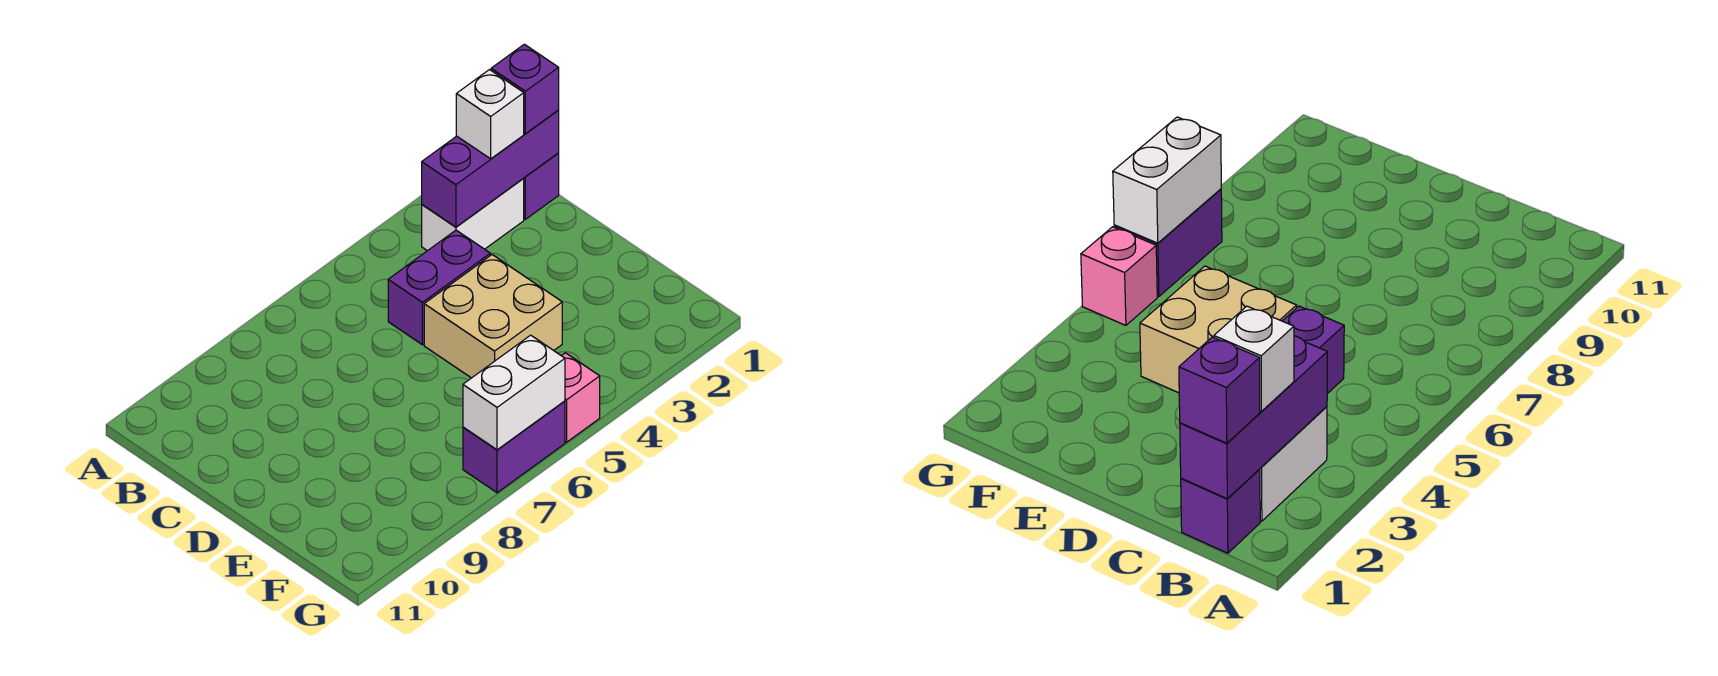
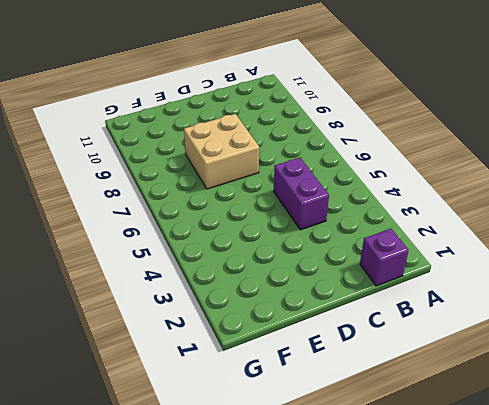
tan 2x2 brick [184,114,259,189] -> tan 2x2 brick moved to [424,255,562,378]
none -> white 1x2 brick [422,178,524,251]
none -> pink 1x1 brick [562,353,600,442]

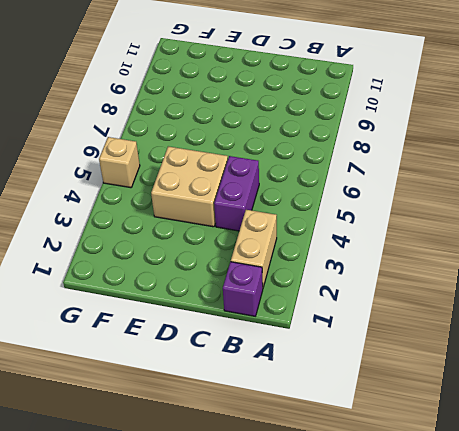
tan 1x2 brick [231,210,277,287] -> white 1x2 brick [422,178,524,251]
tan 1x1 brick [99,137,140,188] -> pink 1x1 brick [562,353,600,442]
none -> purple 1x2 brick [463,401,565,493]
none -> purple 1x3 brick [422,111,559,227]

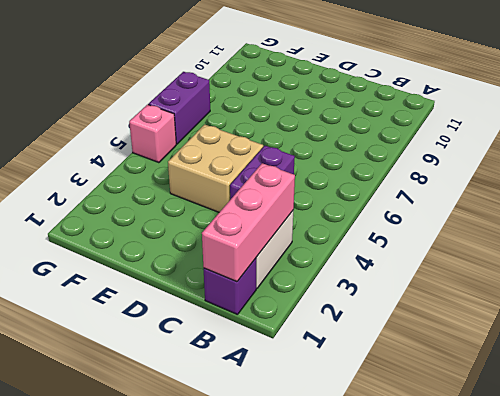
pink 1x3 brick [202,163,295,282] -> purple 1x3 brick [422,111,559,227]
none -> white 1x2 brick [463,335,565,450]
none -> purple 1x1 brick [491,44,559,134]

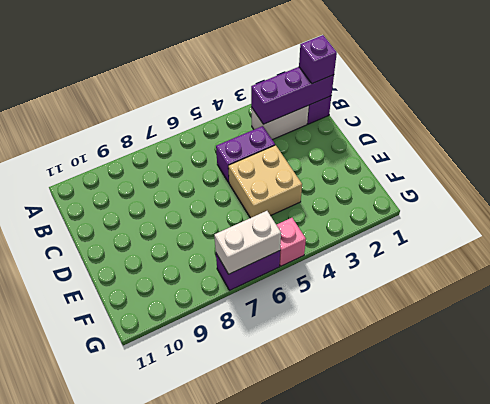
none -> white 1x1 brick [456,70,524,159]

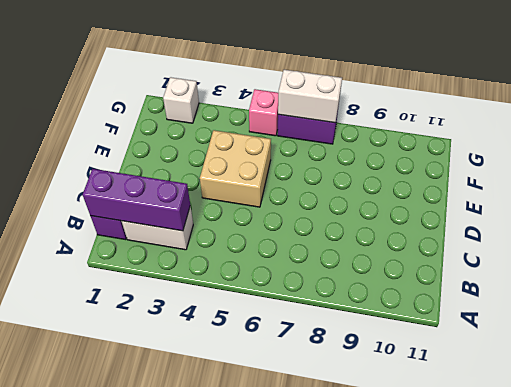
white 1x1 brick [163,77,199,123] -> white 1x1 brick moved to [456,70,524,159]
none -> purple 1x2 brick [388,230,490,345]
none -> purple 1x1 brick [491,44,559,134]

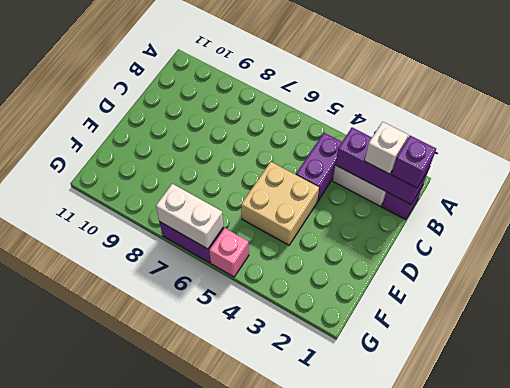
purple 1x2 brick [296,133,342,201] -> purple 1x2 brick turned to [388,230,490,345]

